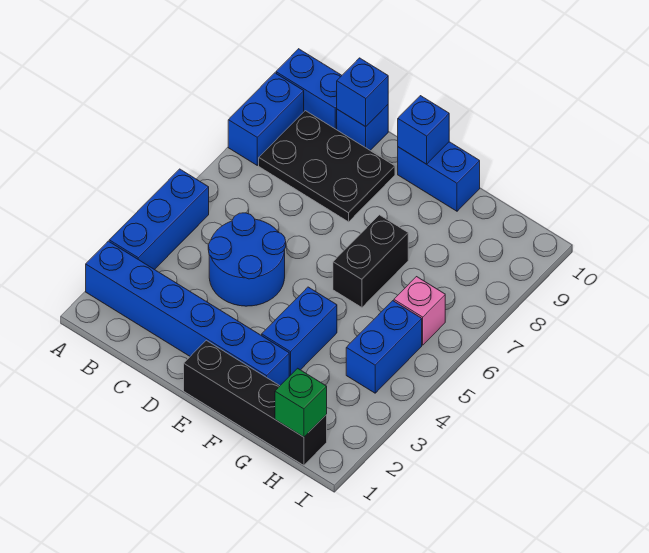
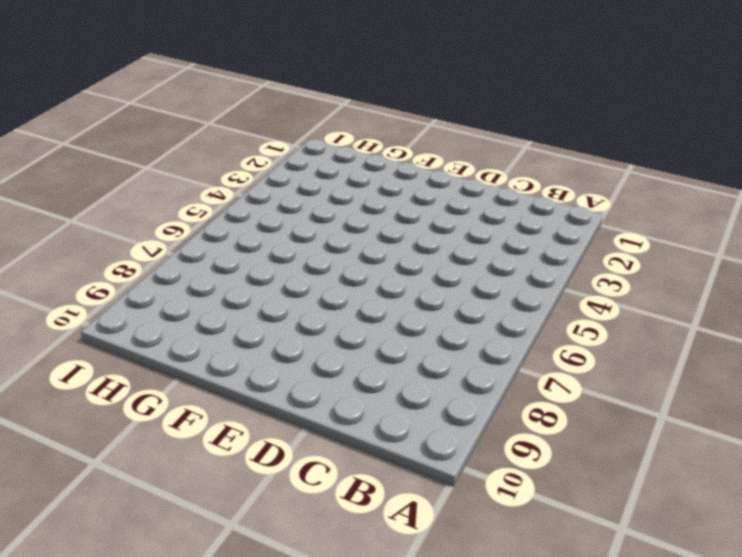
none -> blue 1x6 brick [86,241,289,386]
none -> blue 1x3 brick [109,169,209,270]
none -> blue 1x2 brick [228,73,304,165]

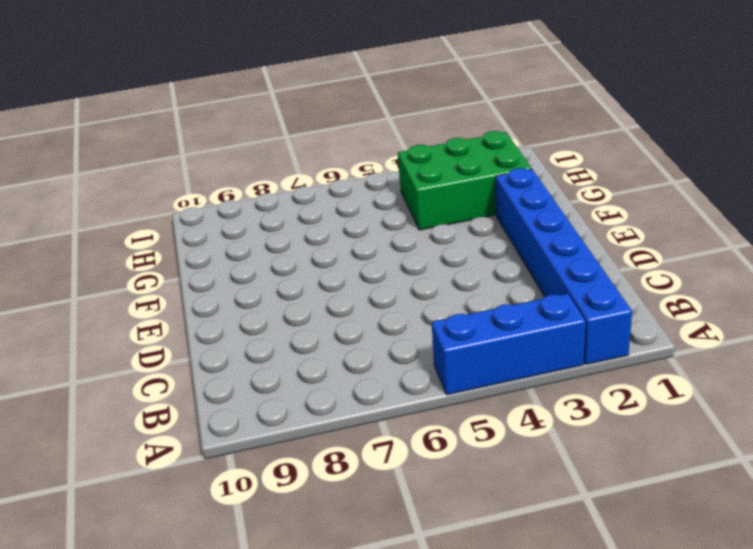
green 2x3 brick [398,131,532,230] -> blue 1x2 brick [346,301,422,393]
none -> blue 1x2 brick [228,73,304,165]
none -> blue 1x2 brick [276,49,342,130]
none -> black 2x3 plate [259,111,395,222]

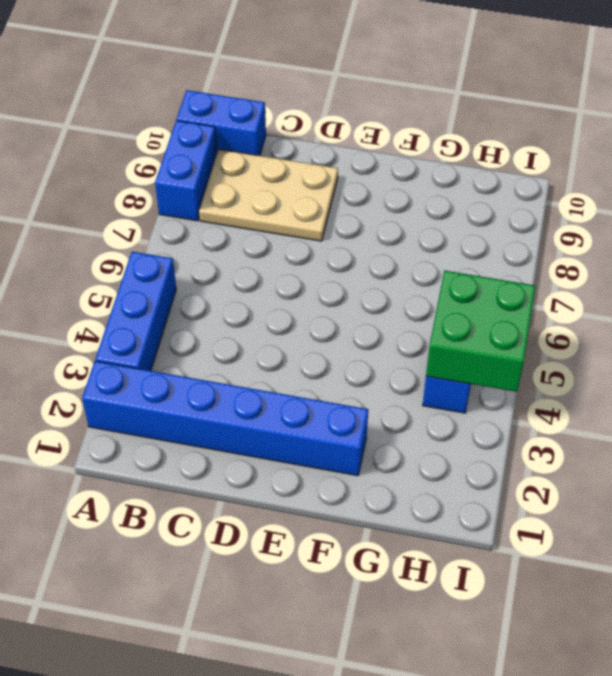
tan 2x3 plate [199,149,338,241] -> black 2x3 plate [259,111,395,222]
green 2x2 brick [426,271,535,392] -> none
none -> blue 2x2 round brick [208,213,286,306]
none -> blue 1x1 brick [337,105,388,150]
none -> black 1x4 brick [184,340,327,465]

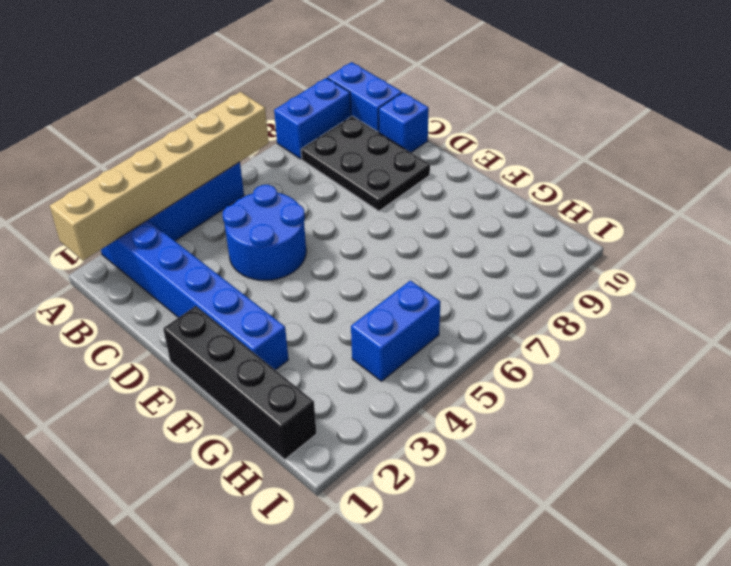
tan 1x6 brick [50,92,269,261] -> none
none -> blue 1x2 brick [398,142,480,211]
none -> blue 1x2 brick [262,287,337,376]
none -> black 1x2 brick [333,215,408,307]

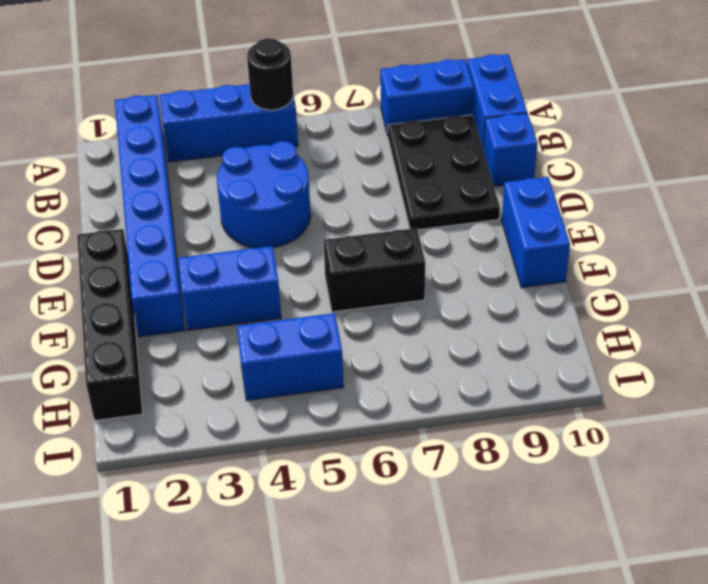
black 1x1 round brick [247,38,293,110] -> none
none -> pink 1x1 brick [394,277,445,345]
none -> blue 1x1 brick [337,58,388,127]
none -> blue 1x1 brick [398,96,449,164]

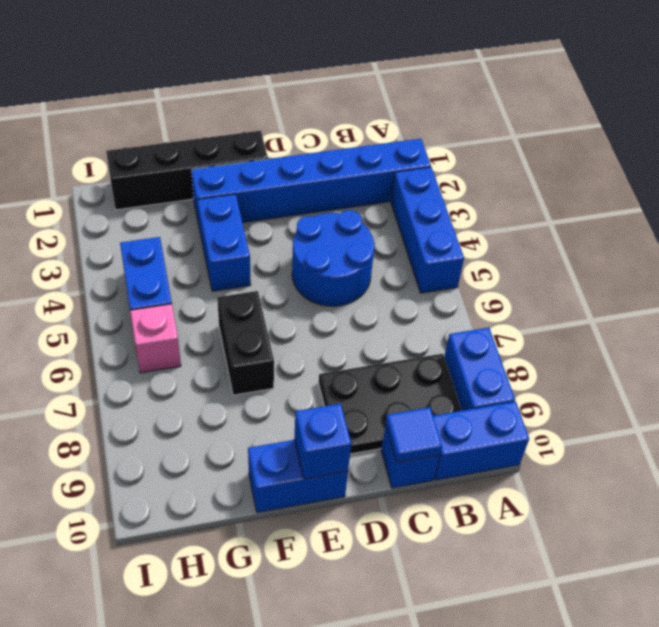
blue 1x1 tile [386,407,442,462] -> blue 1x1 brick [337,58,388,127]
none -> green 1x1 brick [275,368,327,437]

